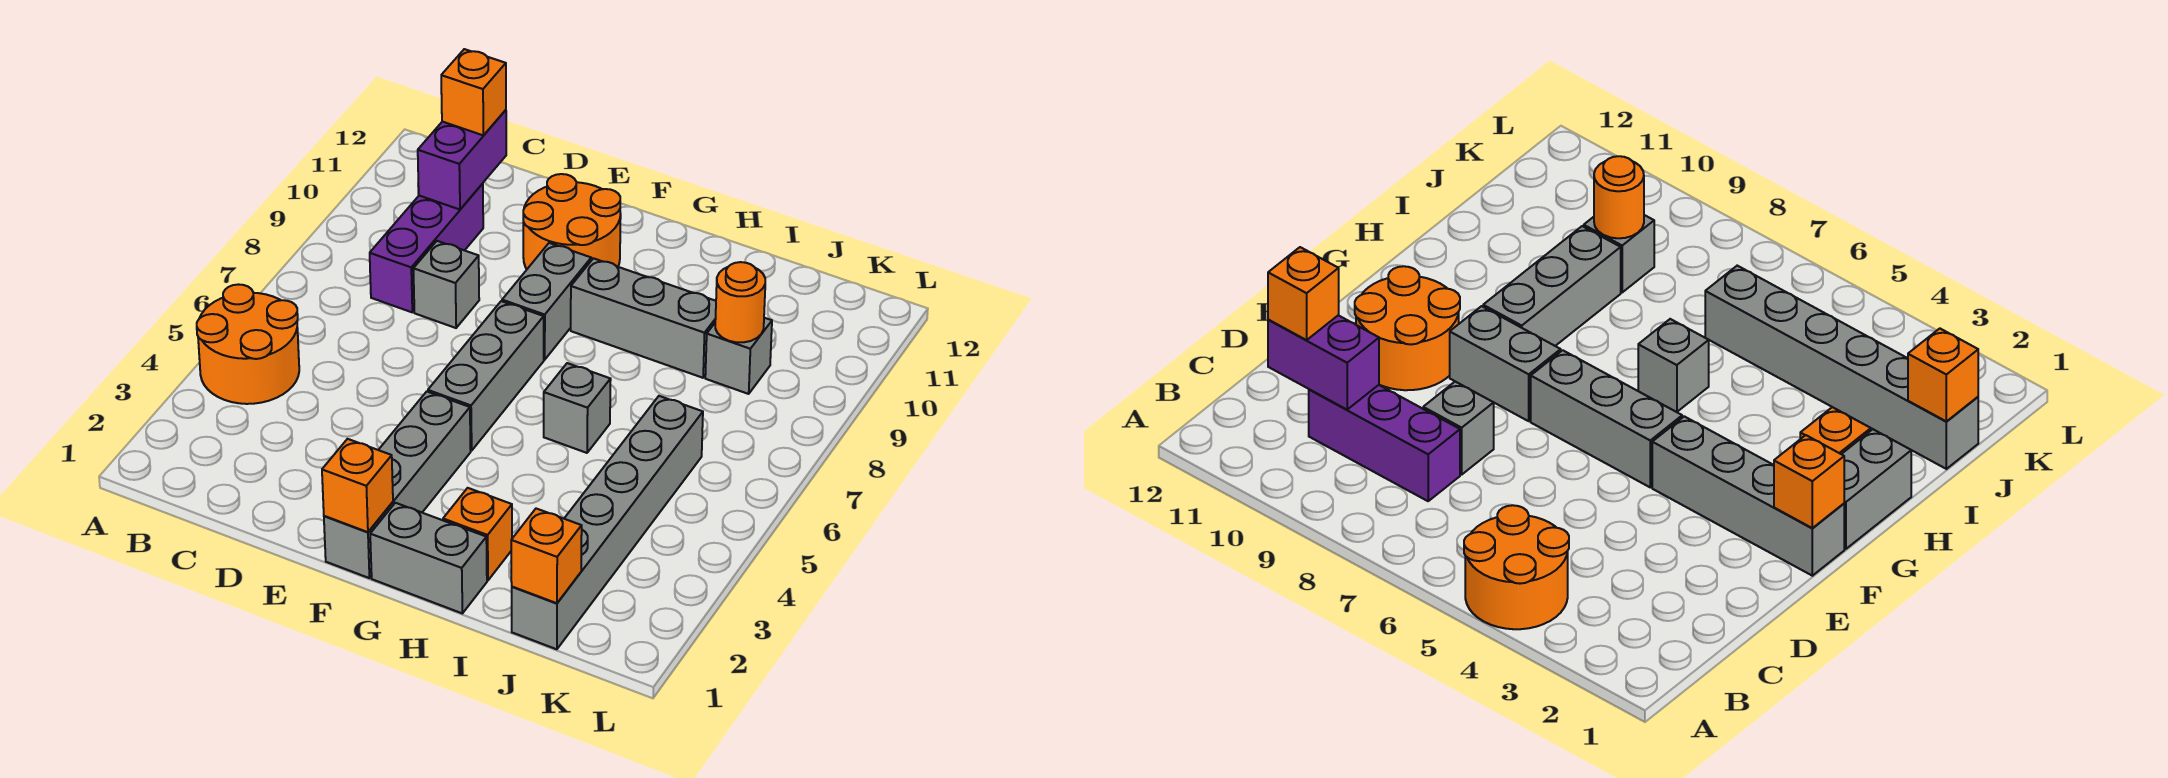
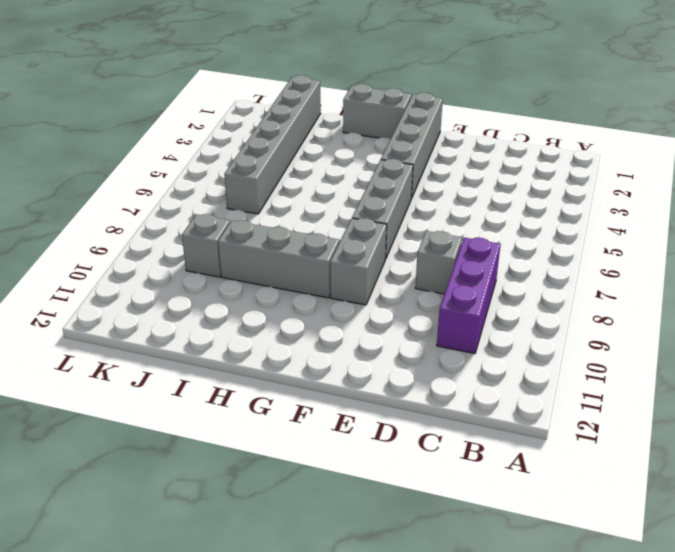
none -> orange 2x2 round brick [197,284,299,404]
none -> orange 2x2 round brick [523,174,621,269]
none -> orange 1x1 brick [443,488,512,580]

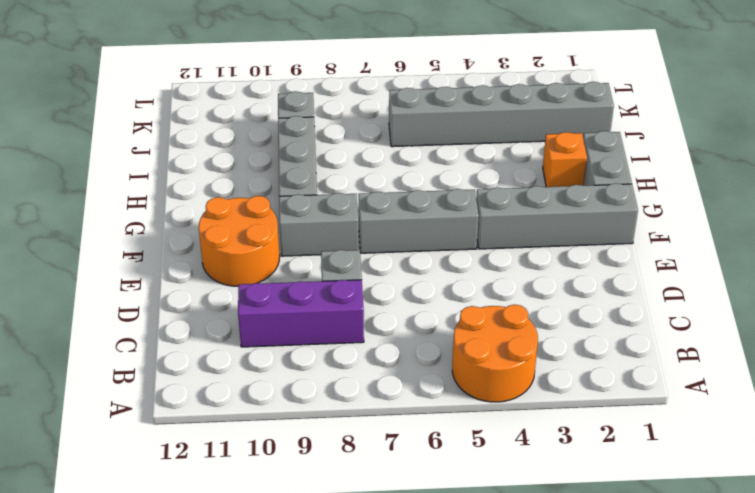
none -> grey 1x1 brick [544,363,611,453]
none -> purple 1x2 brick [418,110,506,210]
none -> orange 1x1 brick [322,439,393,532]

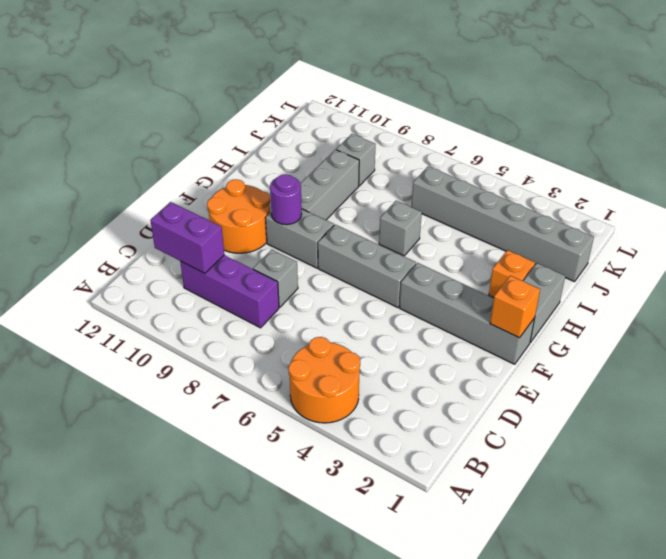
purple 1x1 round brick [270,174,302,225] -> none
none -> orange 1x1 brick [511,509,582,603]
none -> orange 1x1 round brick [715,262,765,342]
none -> orange 1x1 brick [441,49,506,135]

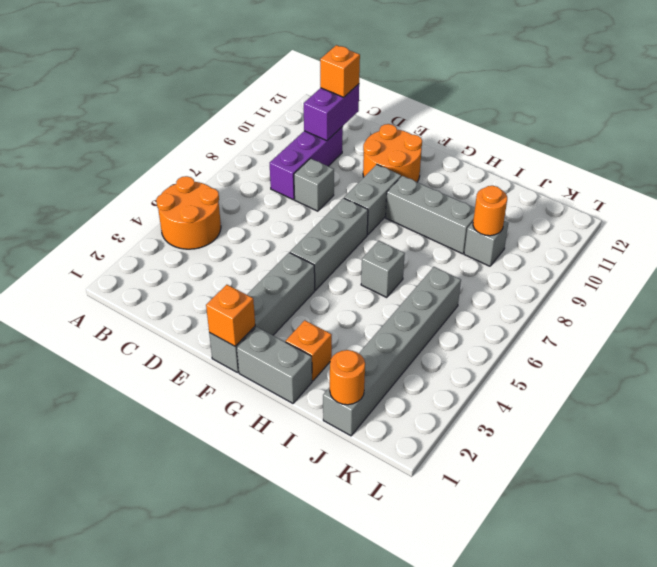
orange 1x1 round brick [330,350,365,405] -> orange 1x1 brick [511,509,582,603]

